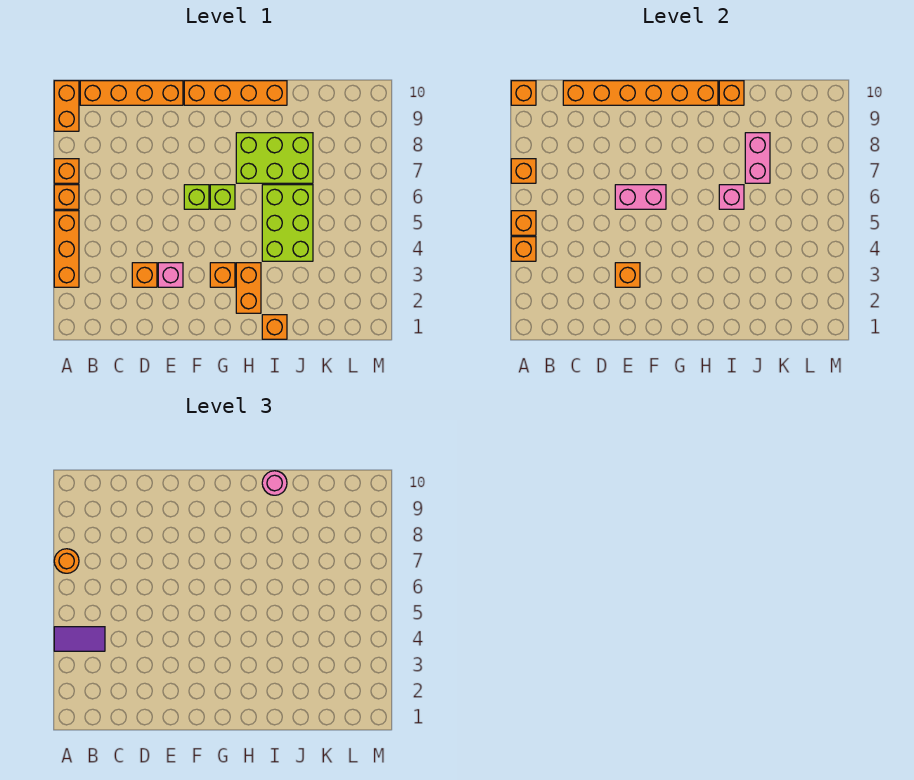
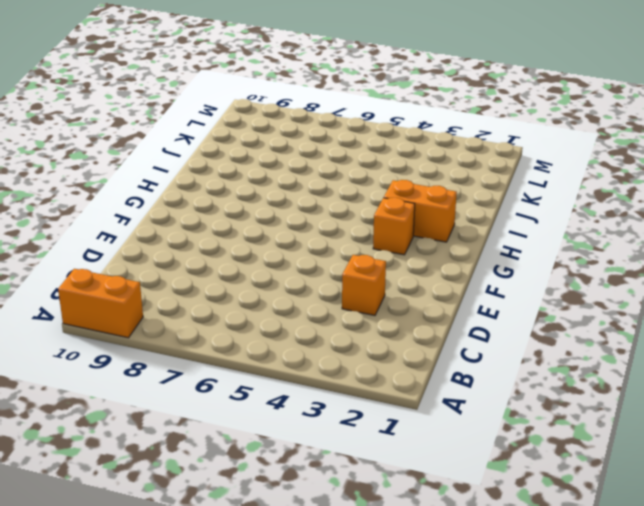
none -> orange 1x3 brick [54,211,79,287]
none -> orange 1x1 brick [54,185,79,209]
none -> orange 1x1 brick [54,159,79,183]

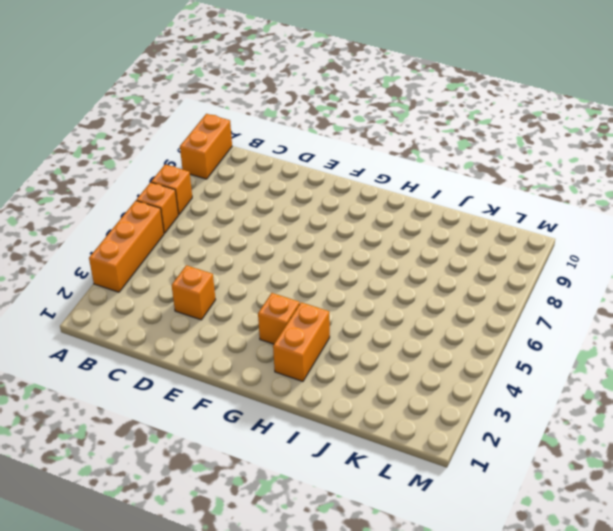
none -> orange 1x4 brick [80,81,183,105]
none -> pink 1x1 brick [158,263,183,287]
none -> lime 1x1 brick [184,185,209,209]

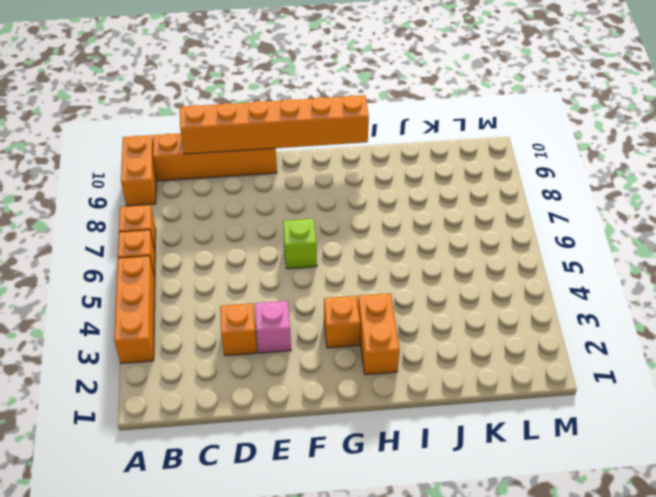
none -> orange 1x4 brick [184,81,287,105]
none -> lime 1x1 brick [210,185,235,209]
none -> lime 2x3 brick [236,133,313,183]

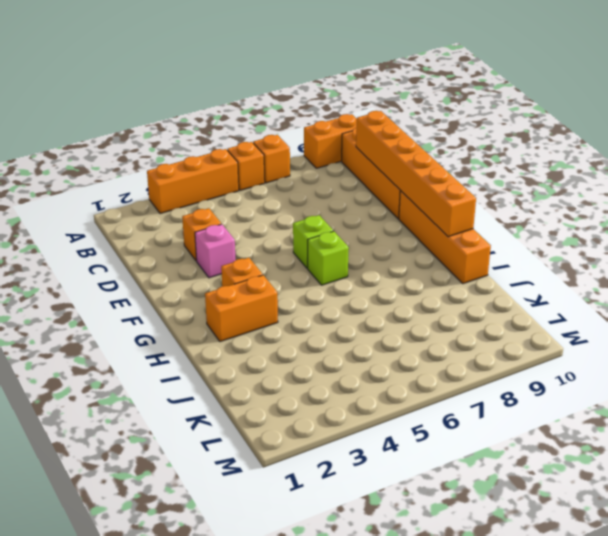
none -> lime 2x3 brick [236,133,313,183]
none -> orange 1x1 brick [262,315,287,339]
none -> lime 2x3 brick [262,185,313,261]

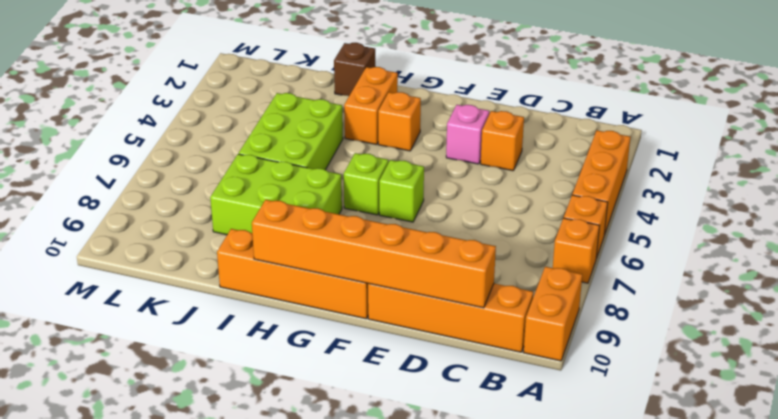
brown 1x1 brick [334,43,375,96] -> orange 1x1 brick [262,315,287,339]
none -> orange 1x1 brick [511,237,536,261]
none -> orange 1x1 brick [511,211,536,235]
none -> orange 1x1 brick [511,159,536,183]

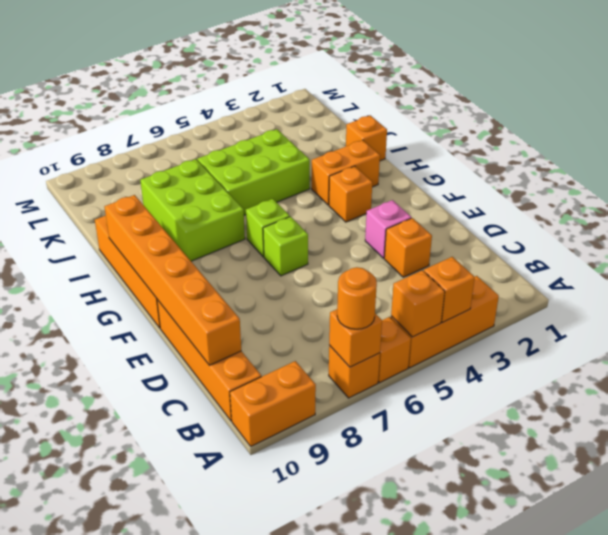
none -> orange 1x1 brick [511,81,536,105]
none -> orange 1x1 brick [615,263,640,287]
none -> pink 1x2 brick [615,185,666,209]

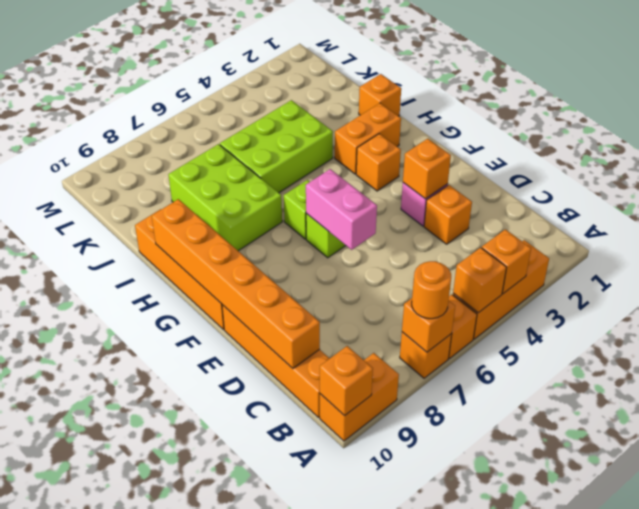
none -> pink 1x1 brick [719,185,744,209]
none -> orange 1x1 brick [719,81,744,105]
none -> pink 1x2 brick [745,133,770,183]

